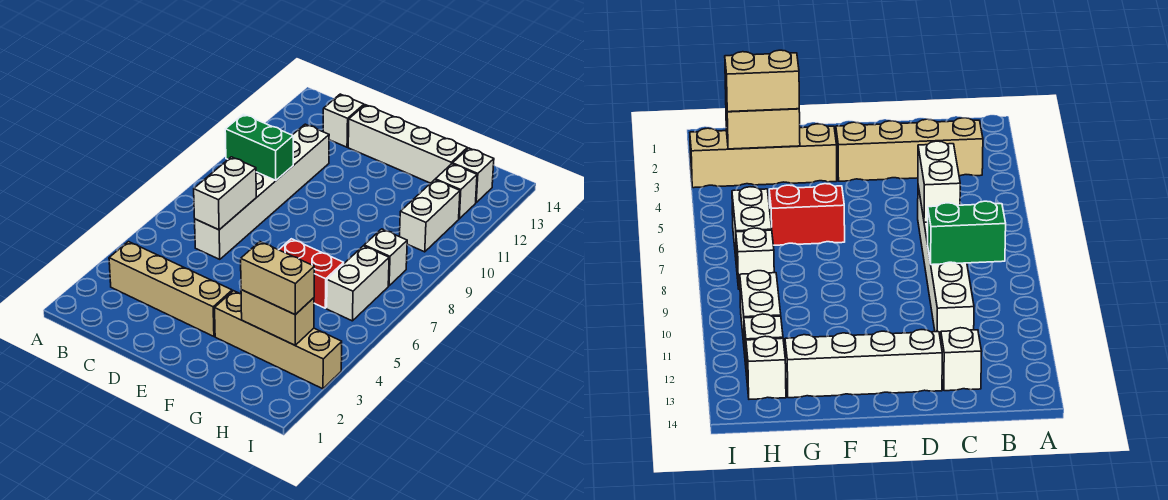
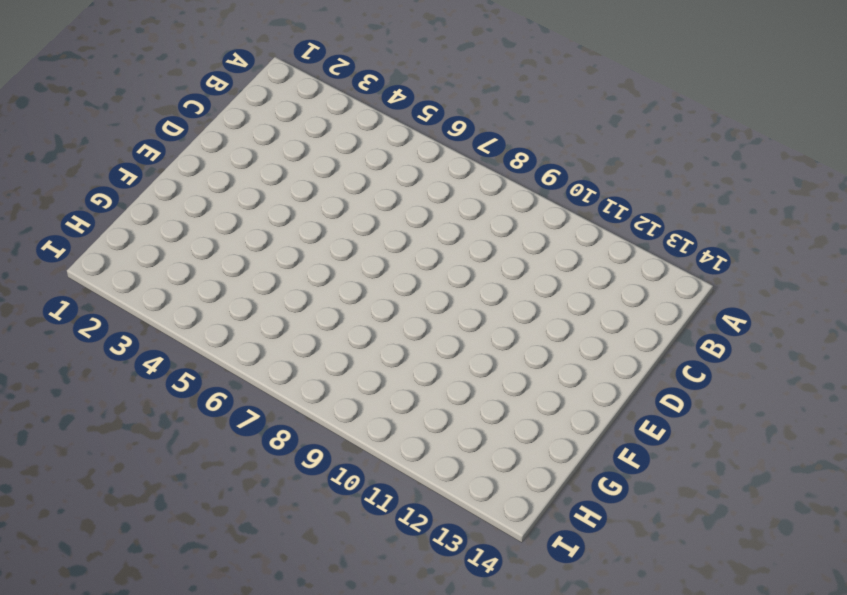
none -> tan 1x4 brick [109,242,232,336]
none -> white 1x6 brick [195,124,329,259]
none -> white 1x1 brick [323,94,364,147]

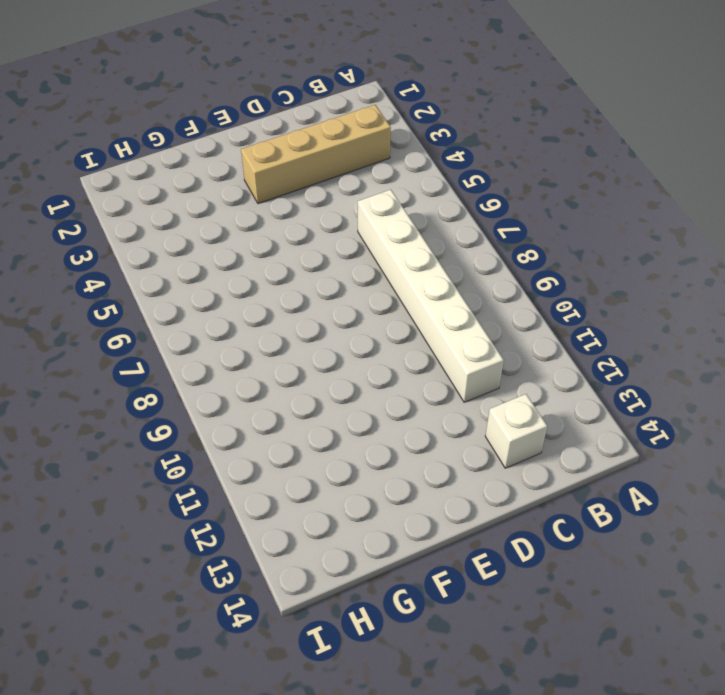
none -> white 1x4 brick [348,105,467,183]
none -> tan 1x4 brick [215,291,342,389]
none -> red 1x2 brick [279,239,344,308]

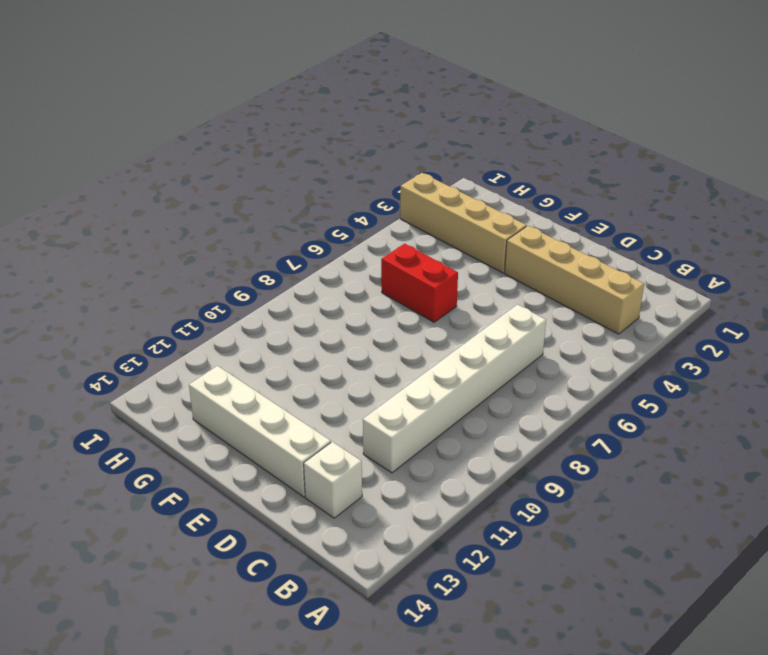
none -> white 1x2 brick [327,246,389,321]
none -> white 1x1 brick [364,229,407,286]
none -> white 1x2 brick [400,180,460,252]

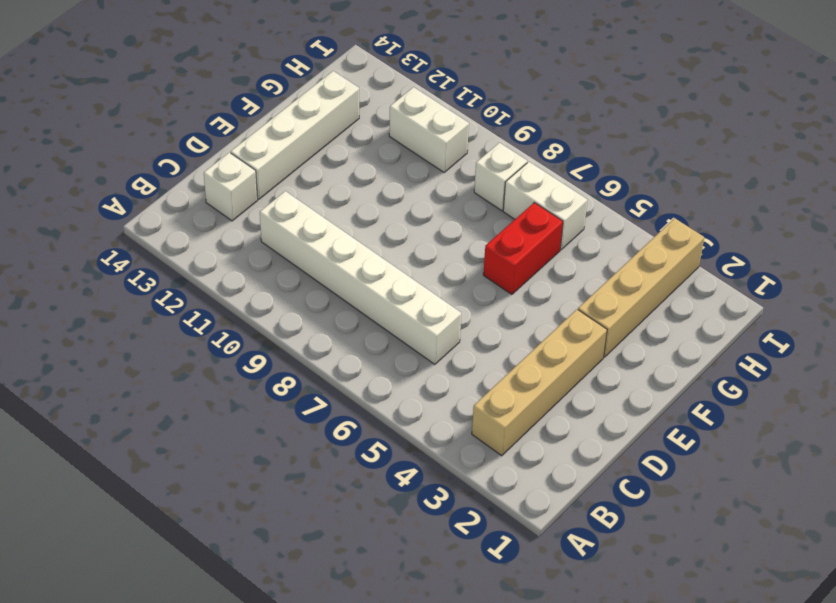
none -> white 1x1 brick [435,164,477,219]
none -> white 1x1 brick [453,148,494,202]
none -> green 1x2 brick [225,114,293,180]

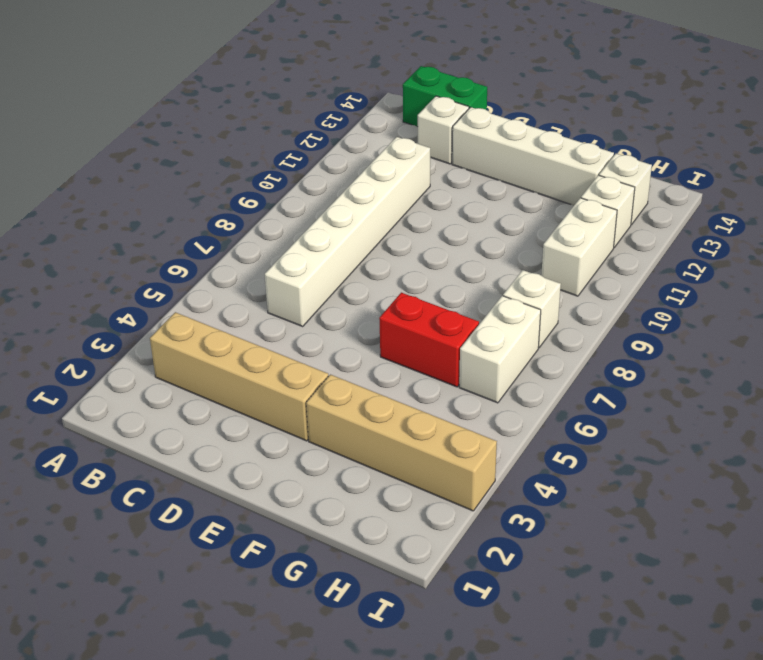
green 1x2 brick [403,66,487,127] -> green 1x2 brick moved to [225,114,293,180]
none -> white 1x2 brick [194,157,256,230]
none -> tan 1x2 brick [241,290,314,345]
none -> tan 1x2 brick [241,242,314,315]

